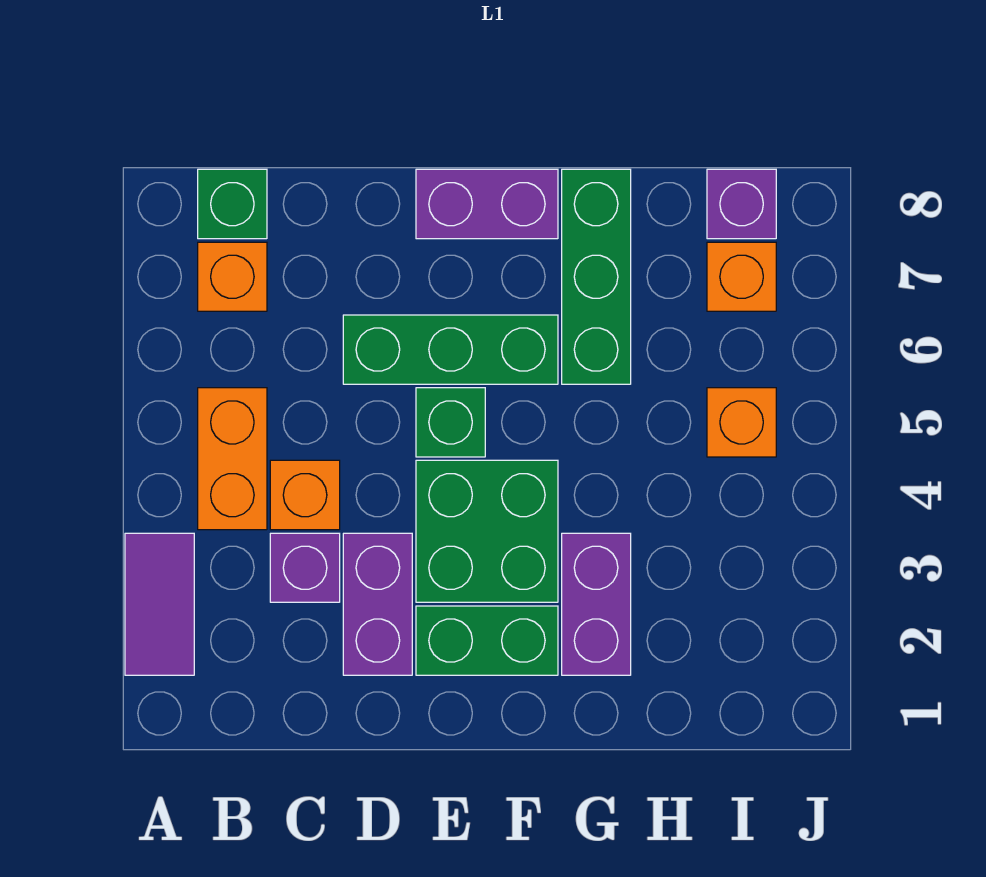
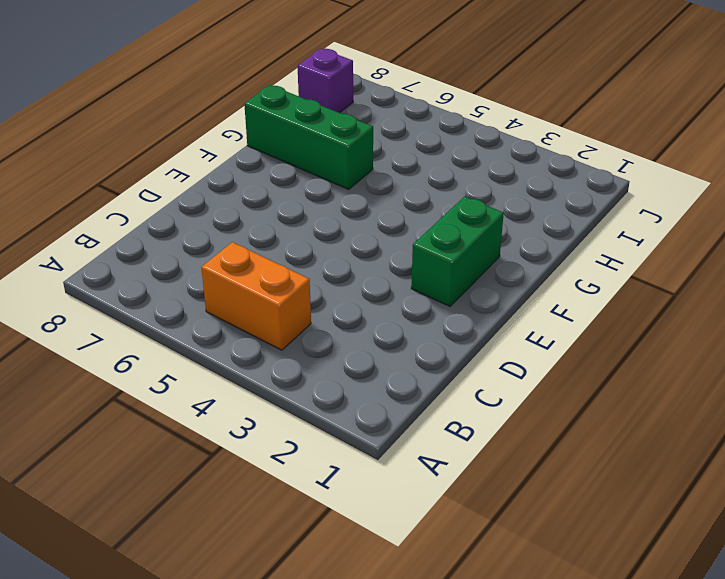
none -> purple 1x2 tile [125,533,194,675]
none -> orange 1x1 brick [198,242,267,311]
none -> green 1x1 brick [198,169,267,239]

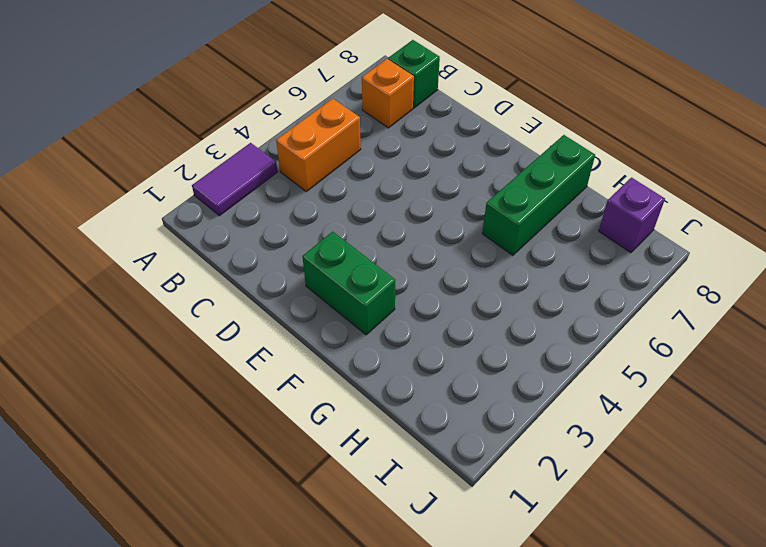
none -> purple 1x1 brick [270,533,340,602]
none -> orange 1x1 brick [270,460,340,530]
none -> purple 1x2 brick [343,533,412,675]

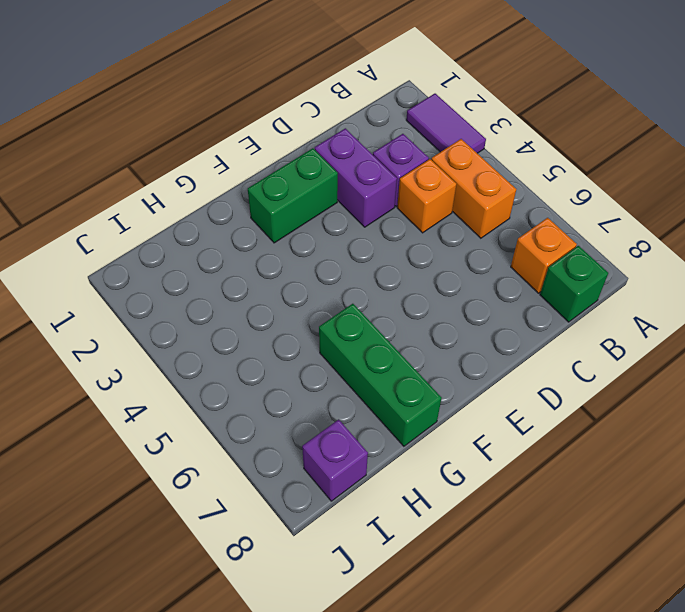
none -> green 1x3 brick [343,315,558,384]
none -> green 2x2 brick [416,460,558,602]
none -> green 1x1 brick [416,388,485,457]

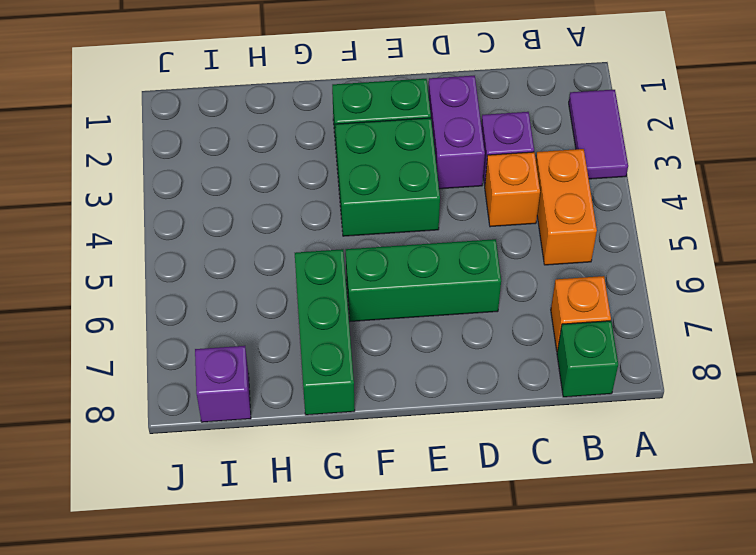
none -> green 1x1 brick [416,388,485,457]
none -> purple 1x2 brick [416,169,558,239]
none -> purple 1x2 brick [562,533,631,675]

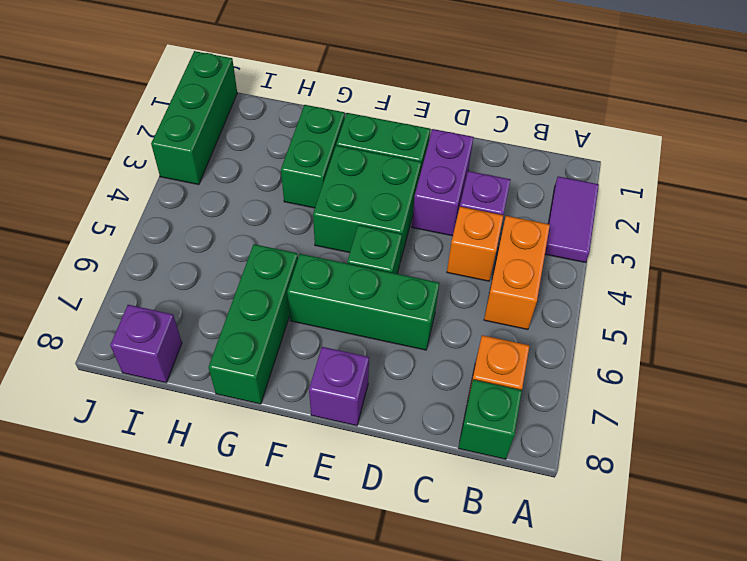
purple 1x1 brick [309,347,369,426] -> purple 1x2 brick [416,169,558,239]
green 1x2 brick [281,105,345,208] -> purple 1x2 brick [562,533,631,675]
green 1x3 brick [151,51,237,185] -> none
none -> orange 1x1 brick [707,388,776,457]
none -> orange 1x1 brick [707,242,776,311]

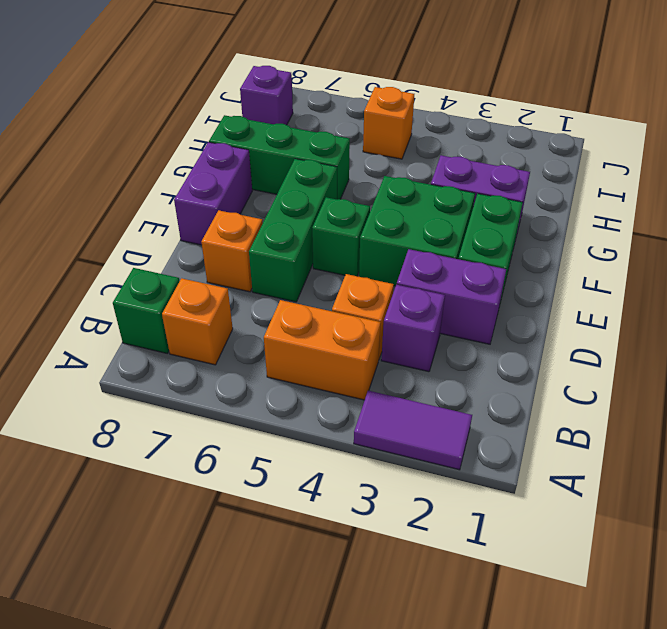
orange 1x1 brick [201,210,263,292] -> orange 1x1 brick moved to [707,242,776,311]

